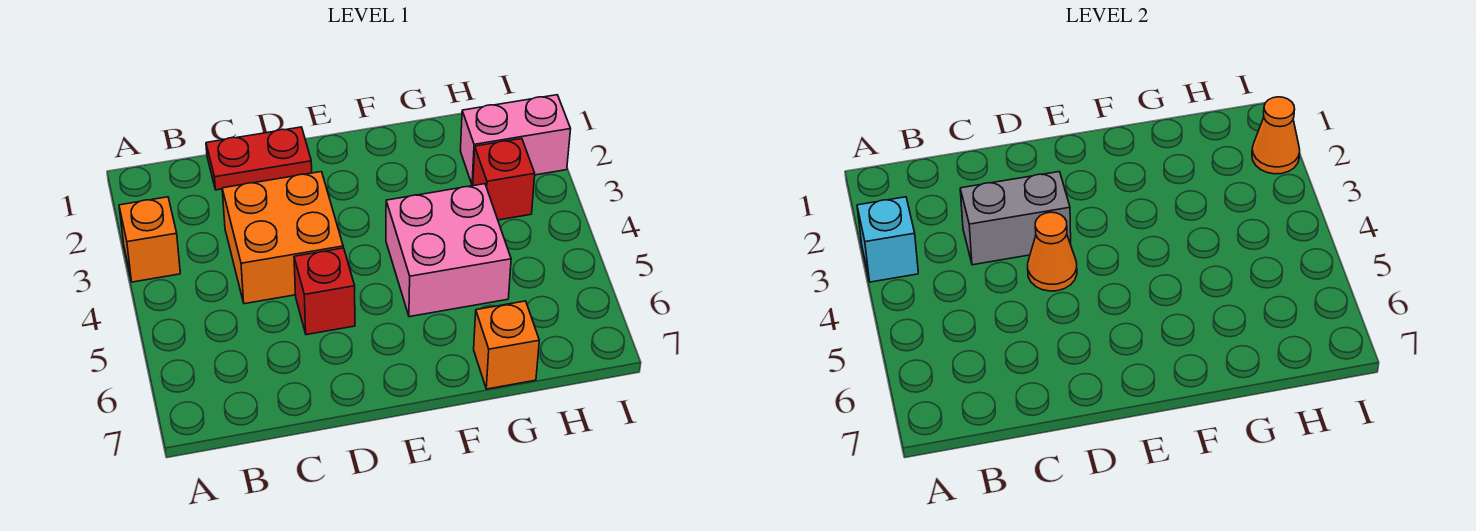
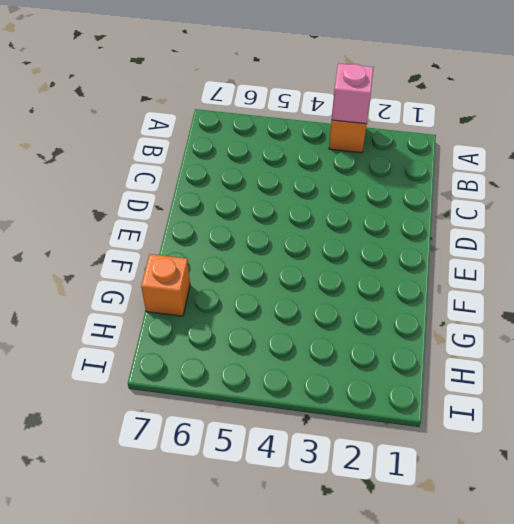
pink 1x1 brick [332,63,374,124] -> cyan 1x1 brick [857,197,918,282]
none -> red 1x2 plate [206,127,312,190]
none -> orange 2x2 brick [222,172,343,304]
none -> red 1x1 brick [294,248,355,335]

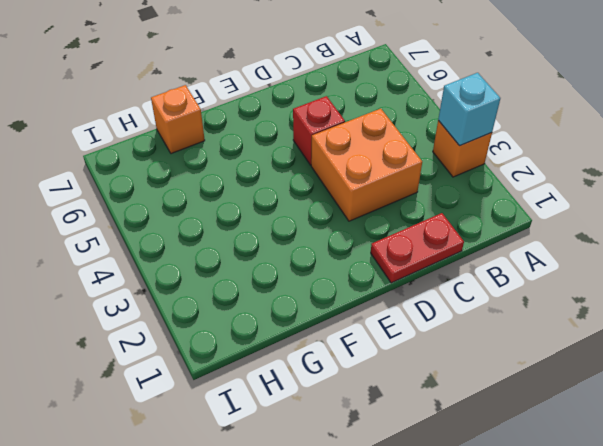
none -> pink 2x2 brick [386,184,511,317]
none -> pink 1x2 brick [461,95,571,186]
none -> red 1x1 brick [473,139,535,220]

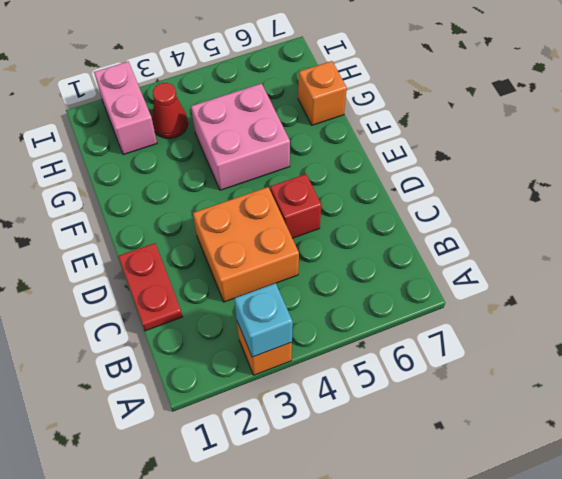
red 1x1 cone [152,83,188,139] -> red 1x1 brick [473,139,535,220]
none -> grey 1x2 brick [960,172,1071,265]
none -> orange 1x1 cone [1028,212,1077,291]
none -> orange 1x1 cone [1252,97,1300,174]

